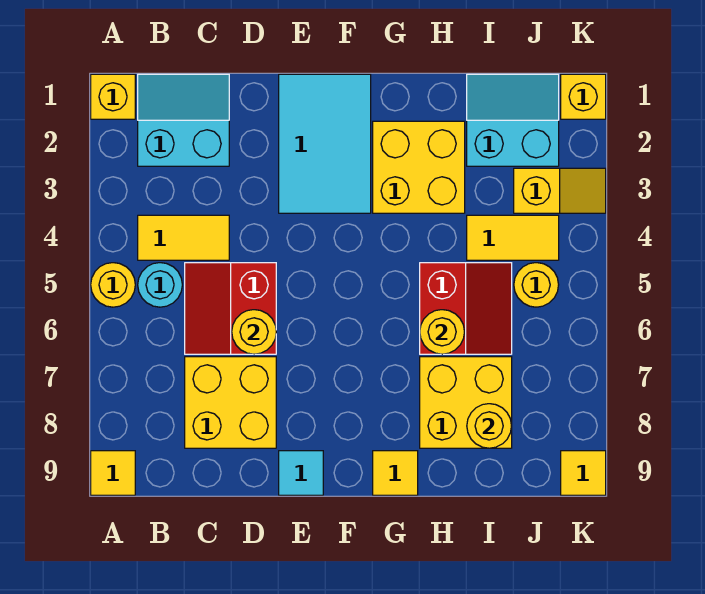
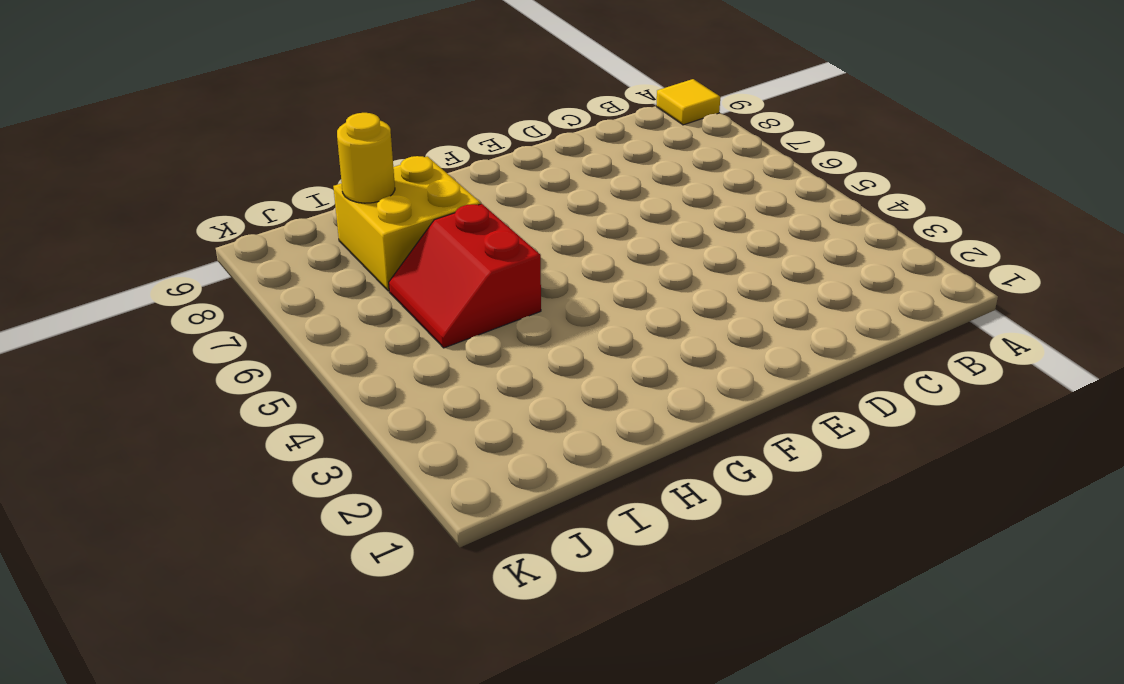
none -> yellow 1x1 brick [91,74,135,119]
none -> yellow 1x1 round brick [91,263,135,307]
none -> cyan 2x2 slope [138,74,229,166]

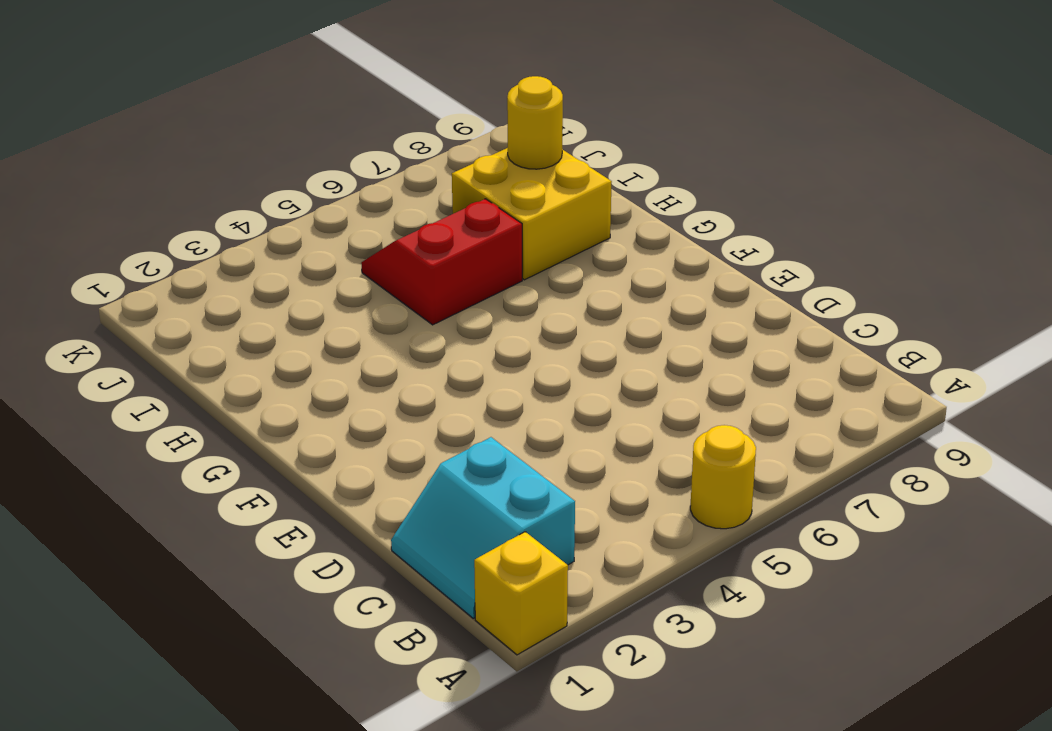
none -> yellow 1x1 tile [91,451,135,495]
none -> yellow 1x2 tile [138,215,229,260]
none -> cyan 1x1 round brick [138,263,182,307]

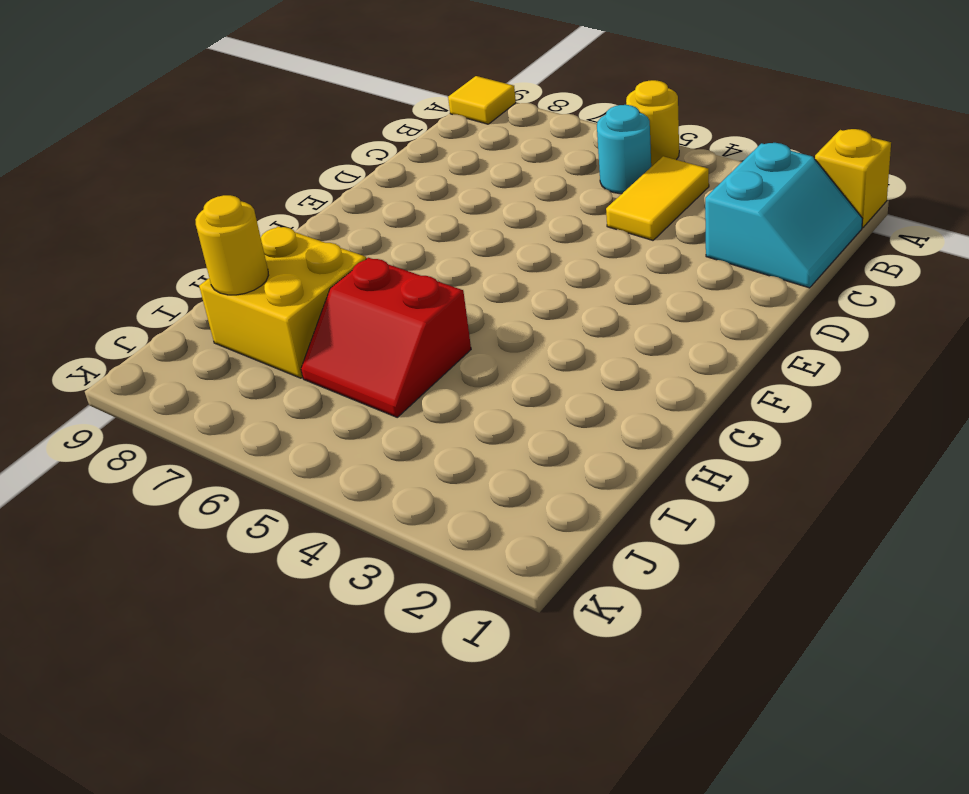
none -> red 2x2 slope [185,263,276,354]
none -> yellow 2x2 brick [185,357,276,448]
none -> cyan 2x3 tile [279,74,371,213]

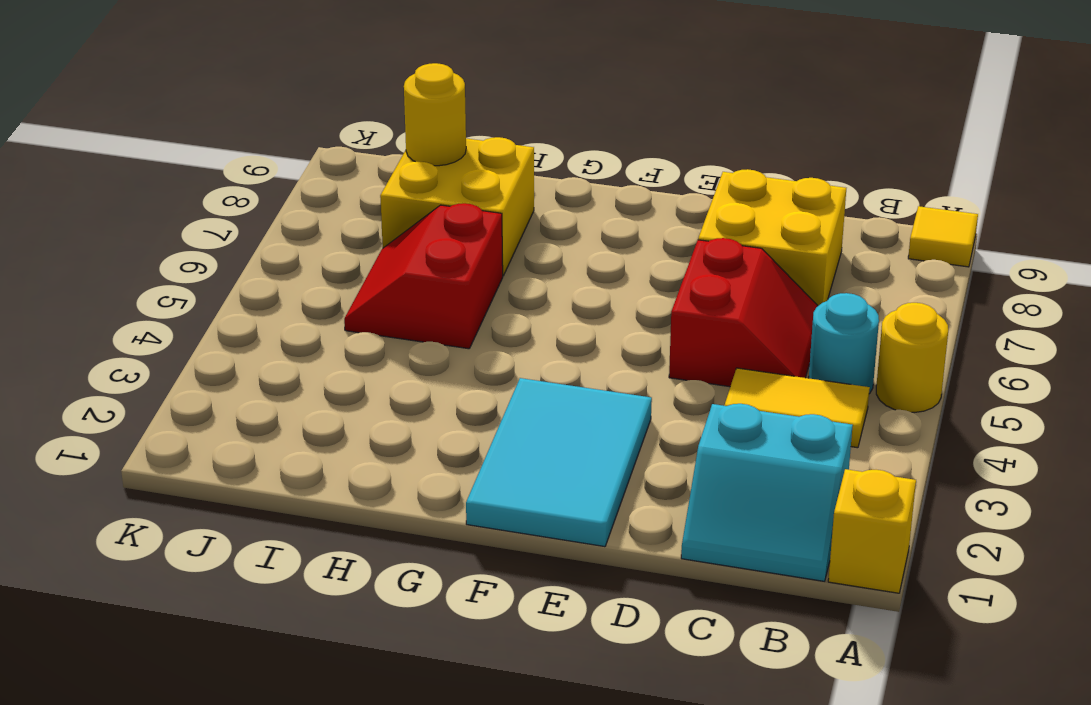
none -> cyan 1x1 tile [279,451,323,495]
none -> yellow 2x2 brick [373,121,465,213]
none -> yellow 1x1 tile [373,451,418,495]

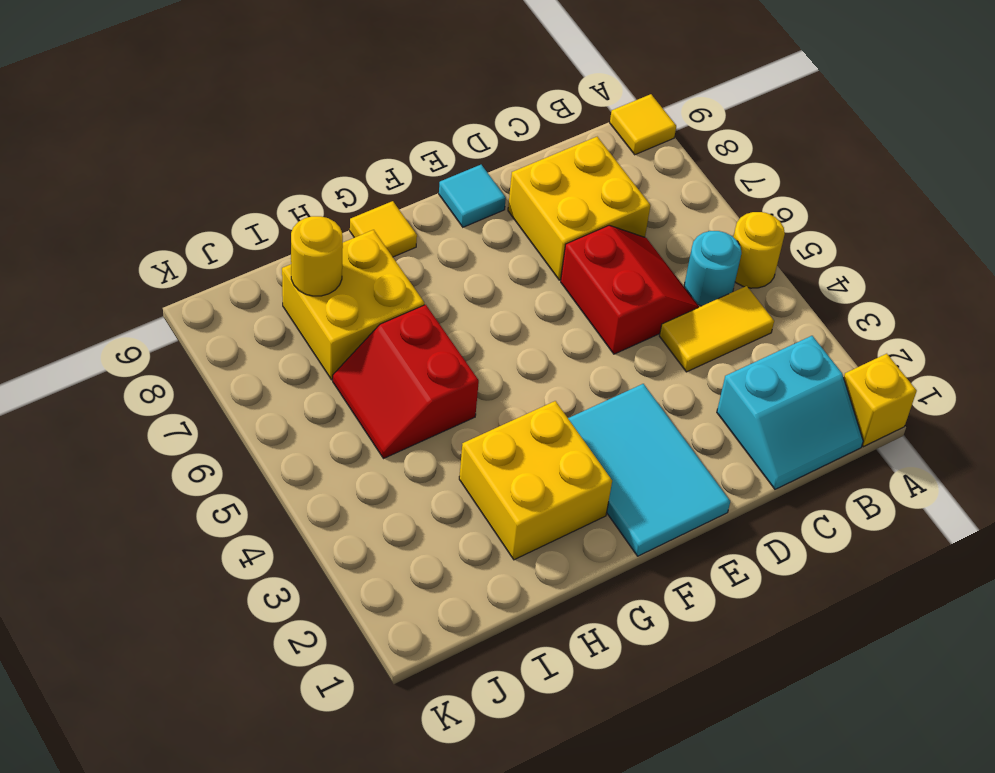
none -> cyan 2x2 slope [467,74,559,166]
none -> yellow 1x2 tile [467,215,559,260]
none -> yellow 1x2 slope [514,168,606,213]

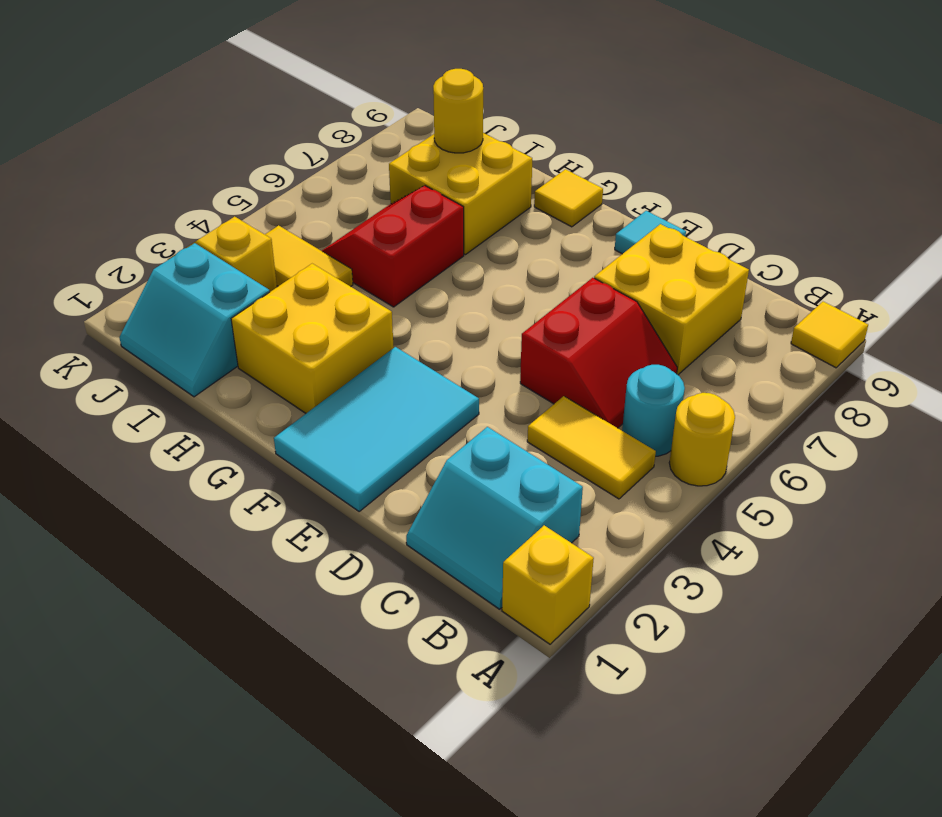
none -> yellow 1x1 round brick [514,263,559,307]
none -> yellow 1x1 brick [561,74,606,119]
none -> yellow 1x1 tile [561,451,606,495]

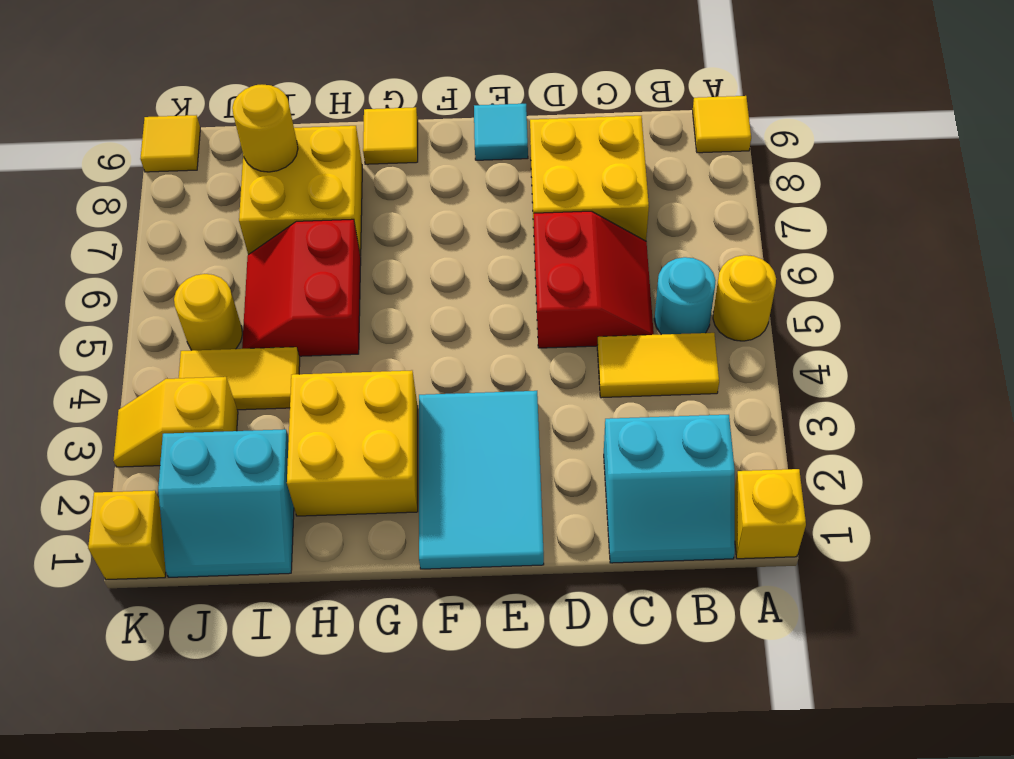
none -> yellow 1x1 round brick [232,310,276,354]
none -> yellow 1x1 round brick [420,310,464,354]

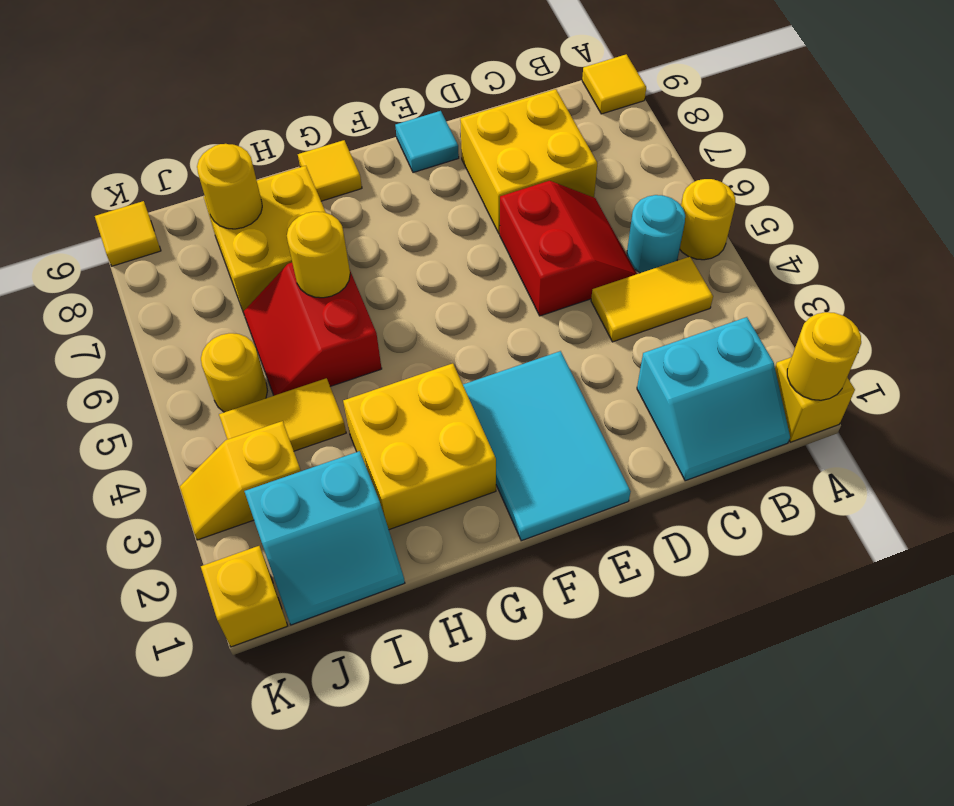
yellow 1x1 round brick [787,312,861,400] -> yellow 1x1 round brick moved to [232,310,276,354]

